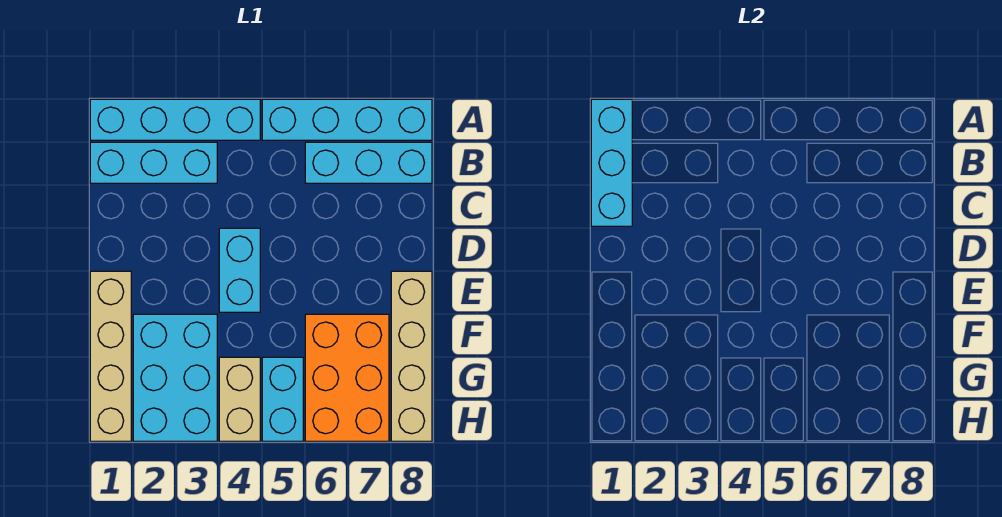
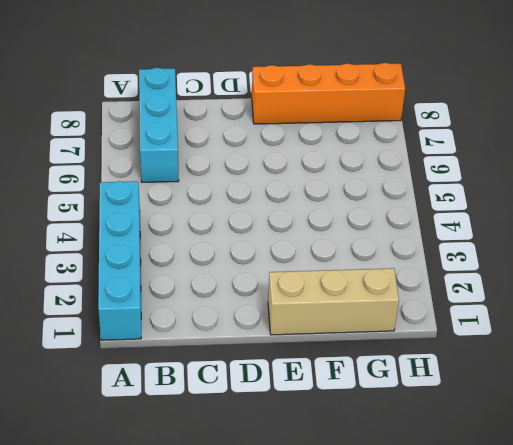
tan 1x3 brick [268,268,399,335] -> tan 1x4 brick [90,271,131,441]
orange 1x4 brick [252,63,405,124] -> tan 1x4 brick [391,271,432,441]
none -> cyan 1x4 brick [262,99,432,140]
none -> cyan 1x3 brick [90,142,217,183]
none -> cyan 1x2 brick [219,228,260,312]

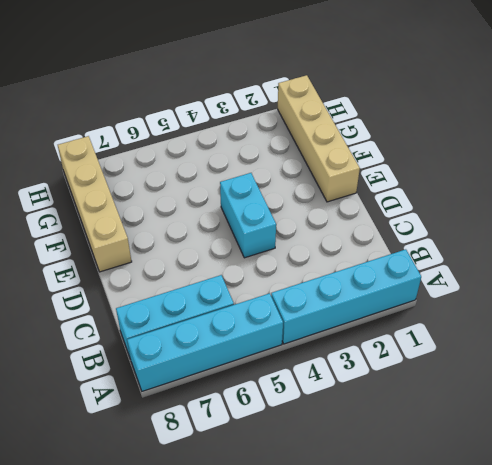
none -> cyan 1x3 brick [90,142,217,183]
none -> cyan 2x3 brick [133,314,217,441]
none -> orange 2x3 brick [305,314,389,441]

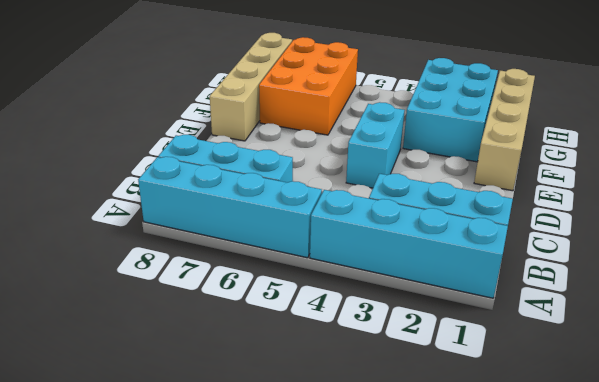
none -> tan 1x2 brick [219,357,260,441]
none -> cyan 1x2 brick [262,357,303,441]
none -> cyan 1x3 brick [591,99,632,226]

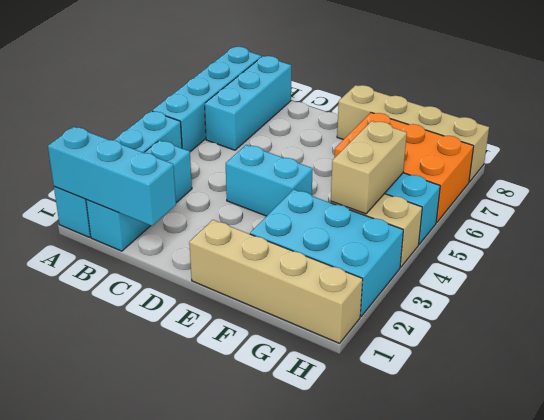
tan 1x2 brick [331,121,407,214] -> none

